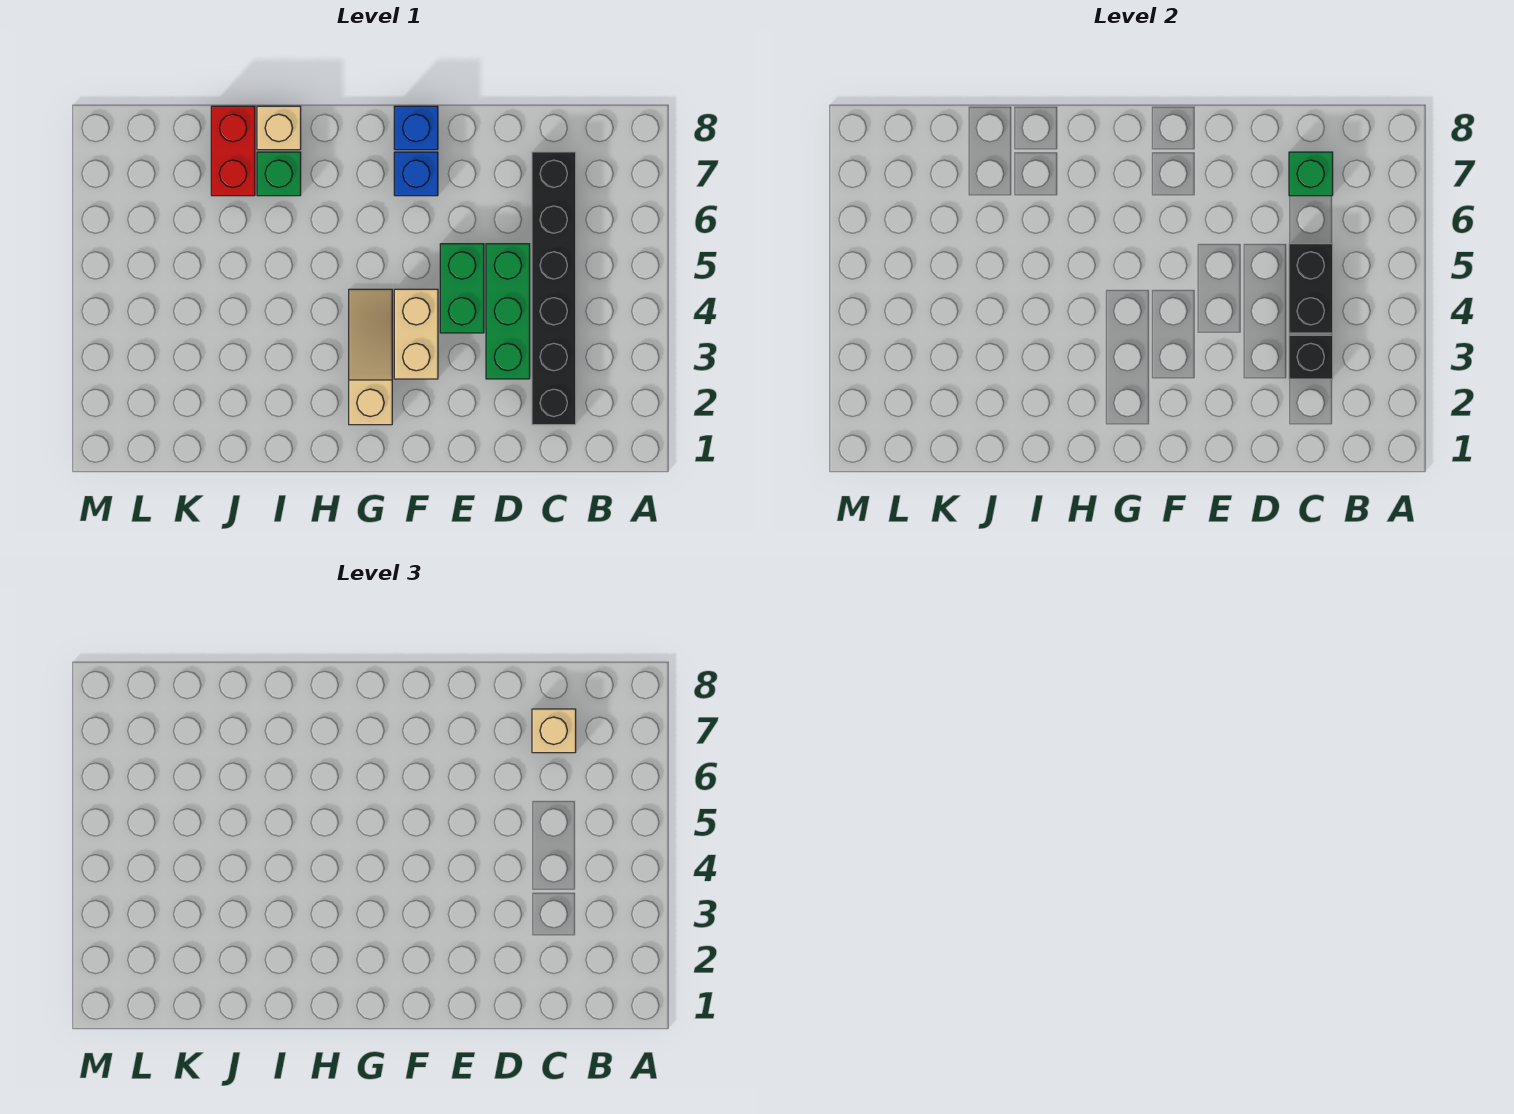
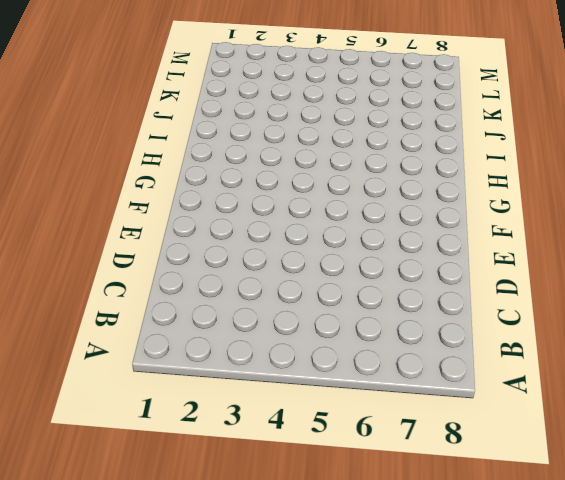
none -> black 1x6 brick [532,152,576,425]
none -> green 1x3 brick [486,244,530,379]
none -> green 1x2 brick [440,244,484,333]

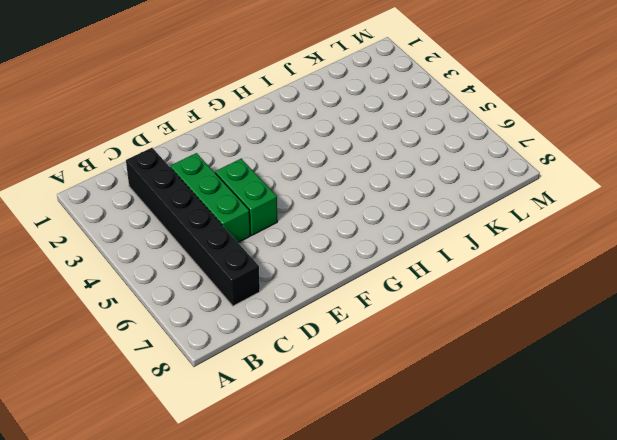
none -> tan 1x2 brick [394,289,438,379]
none -> blue 1x1 brick [394,152,438,196]
none -> blue 1x1 brick [394,106,438,150]

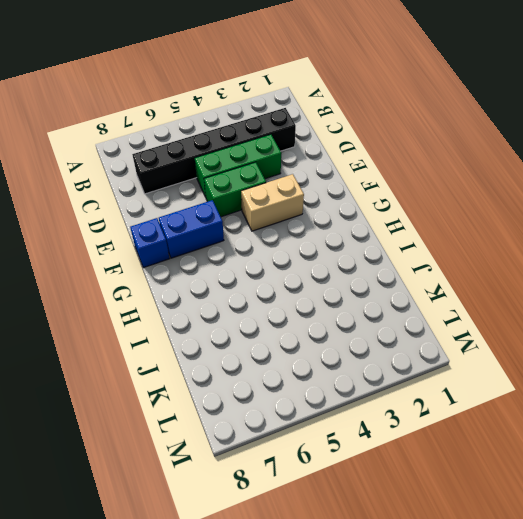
blue 1x2 brick [159,200,224,258] -> blue 1x1 brick [394,152,438,196]
none -> tan 1x3 slope [349,289,392,425]
none -> green 1x1 brick [257,152,301,196]
none -> tan 1x1 brick [257,106,301,150]

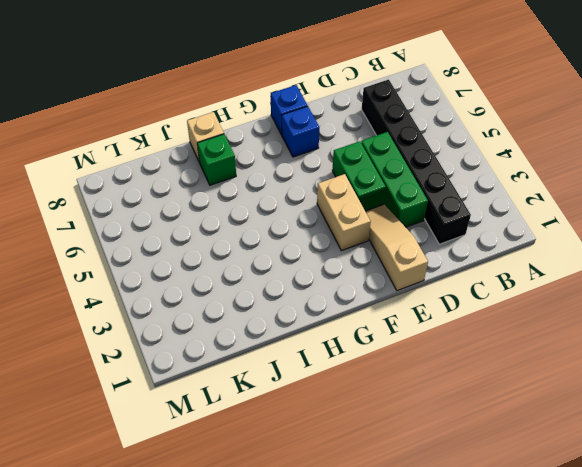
tan 1x3 slope [365,204,428,291] -> tan 1x3 slope moved to [349,289,392,425]
none -> red 1x2 brick [211,106,255,196]
none -> black 1x1 brick [1289,335,1333,379]
none -> black 1x2 brick [1289,244,1333,333]

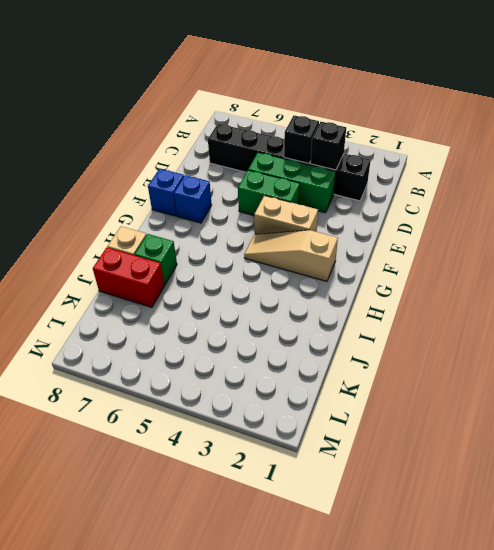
black 1x1 brick [284,115,319,163] -> black 1x2 brick [1289,244,1333,333]
none -> green 1x1 brick [1289,152,1333,196]
none -> tan 1x1 brick [532,709,576,753]

